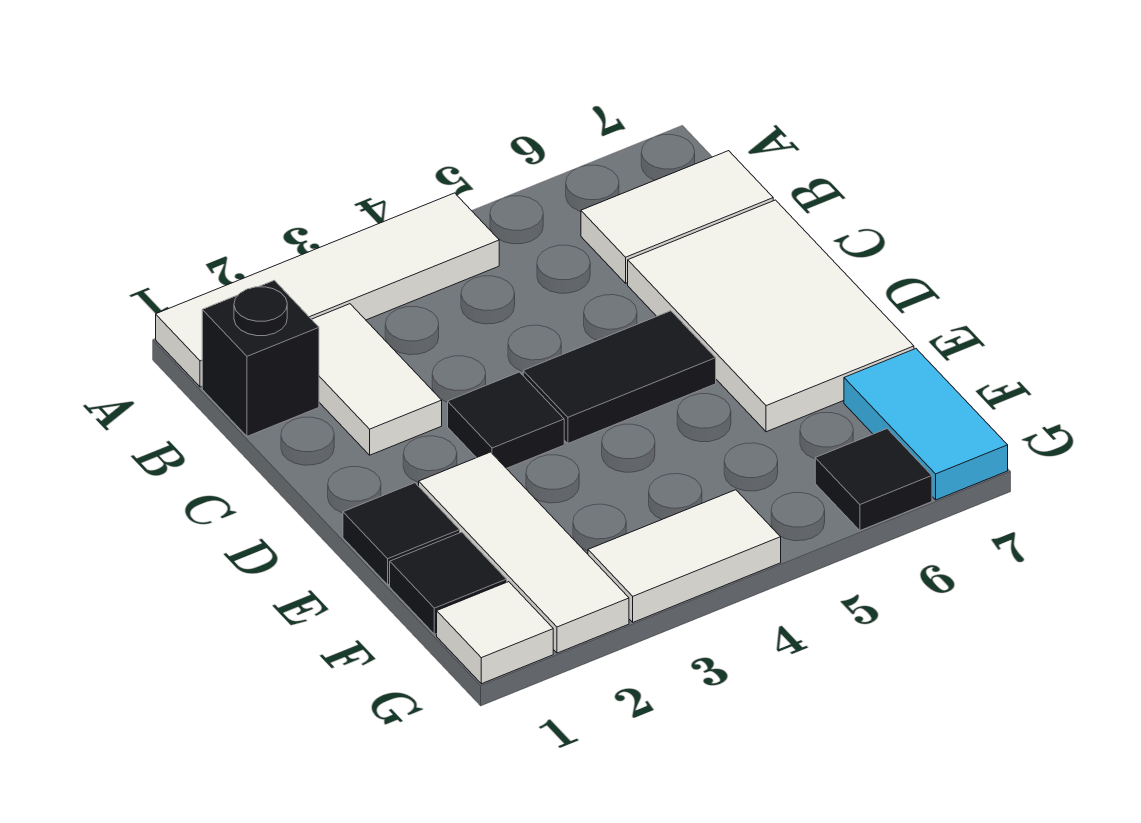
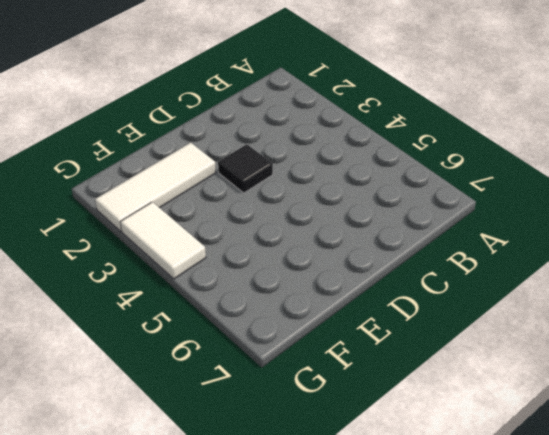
none -> white 1x4 tile [156,193,499,387]
none -> black 1x1 brick [202,280,319,436]
none -> white 1x2 tile [312,304,442,455]

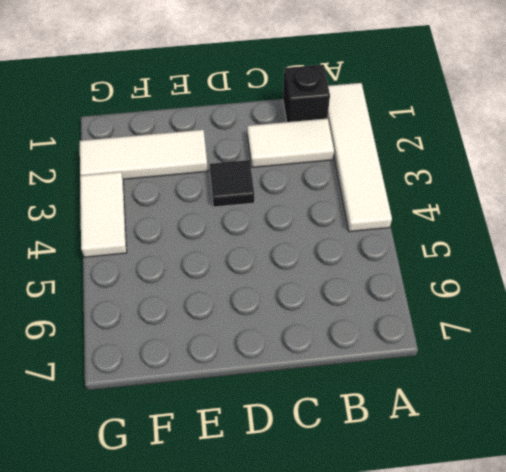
none -> white 1x2 tile [581,151,773,283]
none -> white 2x3 tile [628,200,914,432]
none -> black 1x2 tile [523,311,716,443]

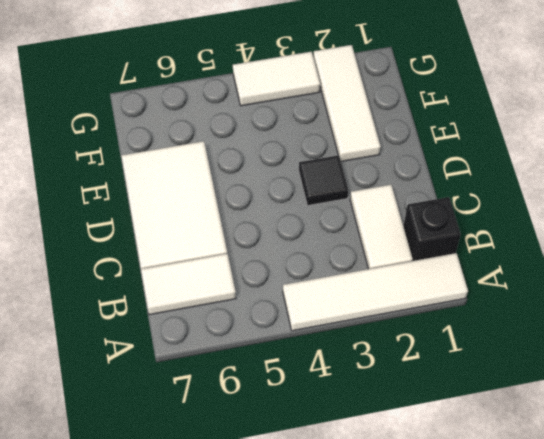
none -> black 1x2 tile [523,311,716,443]
none -> black 1x1 tile [343,483,460,585]
none -> black 1x1 tile [390,532,507,634]

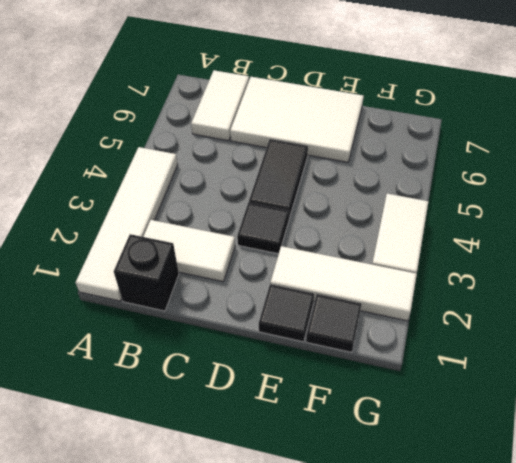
none -> cyan 1x2 tile [844,349,1008,500]
none -> white 1x1 tile [437,582,553,684]
none -> black 1x1 tile [815,429,932,531]

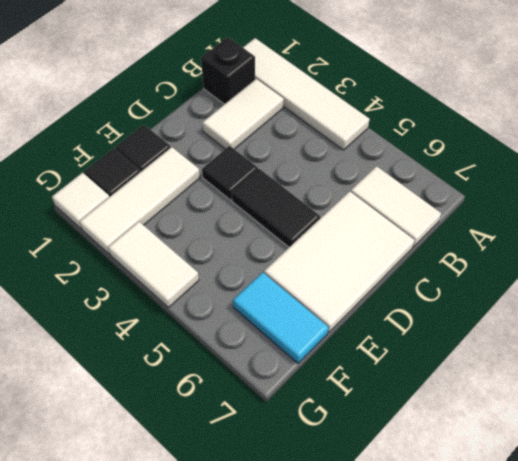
cyan 1x2 tile [233,272,328,363] -> cyan 1x2 tile turned to [844,349,1008,500]
none -> black 1x1 tile [815,429,932,531]

